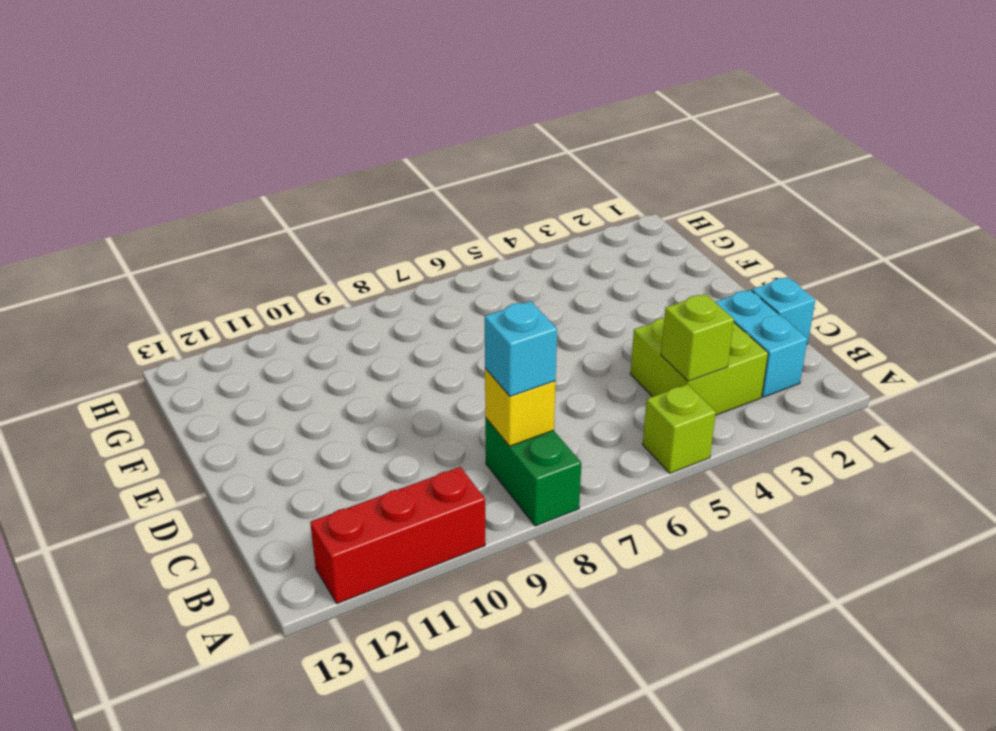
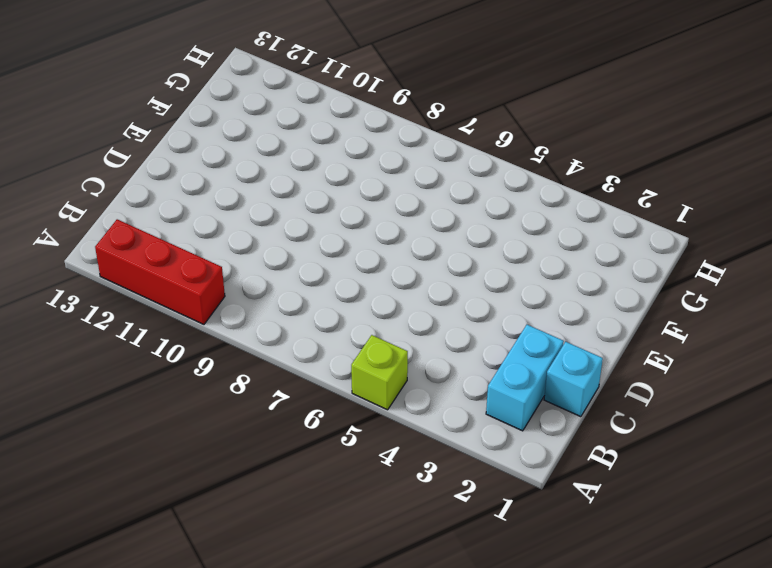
none -> green 1x2 brick [485,418,581,526]
none -> lime 2x2 brick [631,318,768,415]

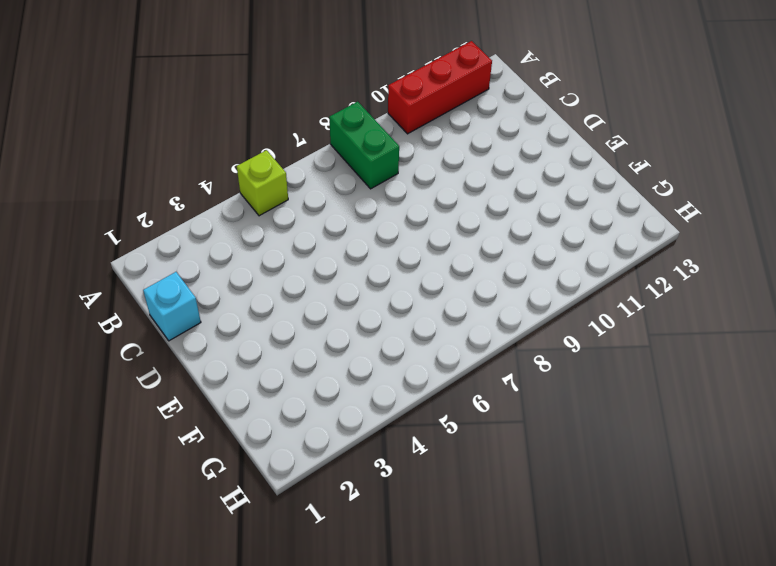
none -> cyan 1x2 brick [715,290,808,397]
none -> lime 2x2 brick [631,318,768,415]

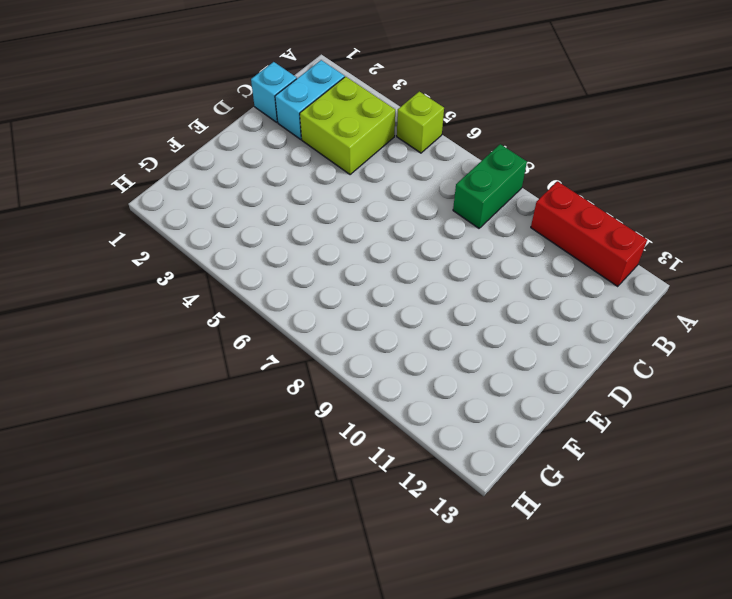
none -> lime 1x1 brick [661,294,734,381]
none -> yellow 1x1 brick [485,368,556,446]

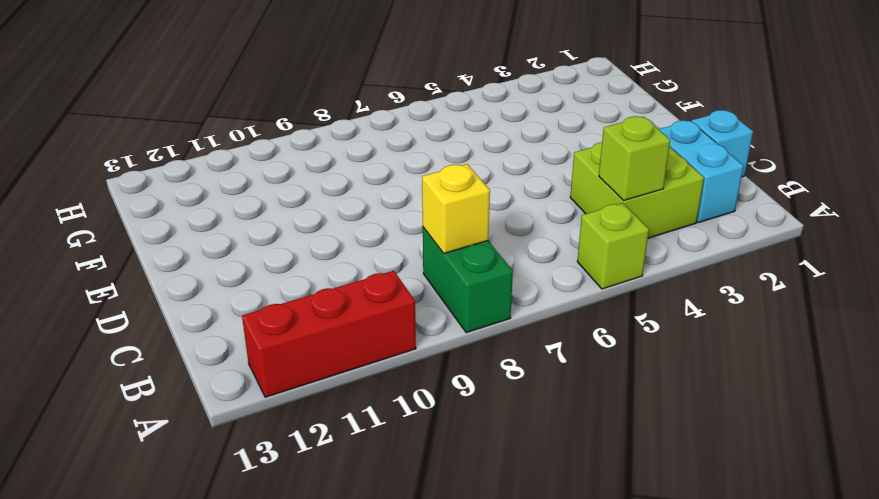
none -> cyan 1x1 brick [485,301,557,396]

